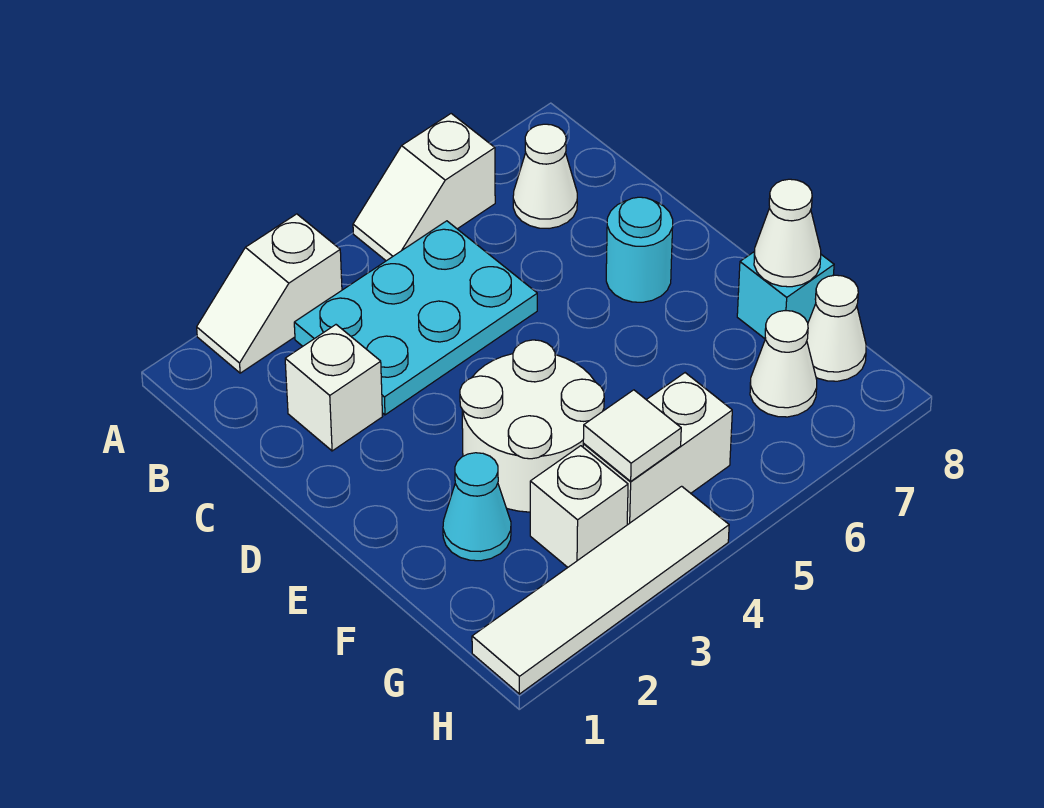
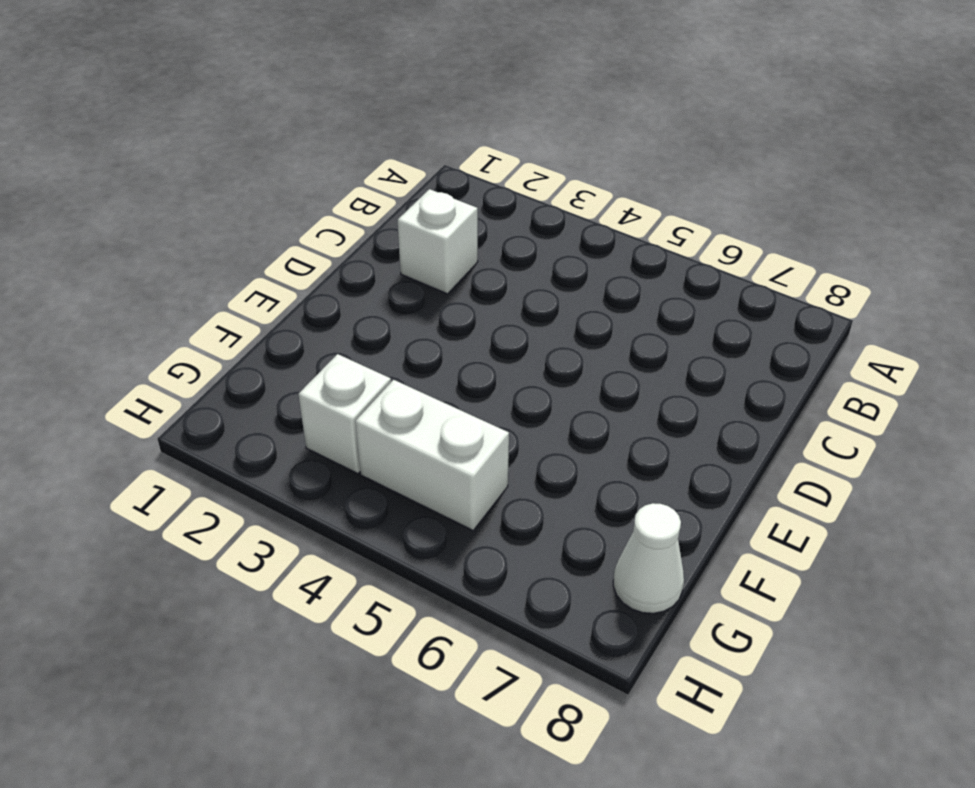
none -> white 1x2 slope [197,214,342,373]
none -> white 1x2 slope [353,114,495,261]
none -> cyan 2x3 plate [294,221,537,415]

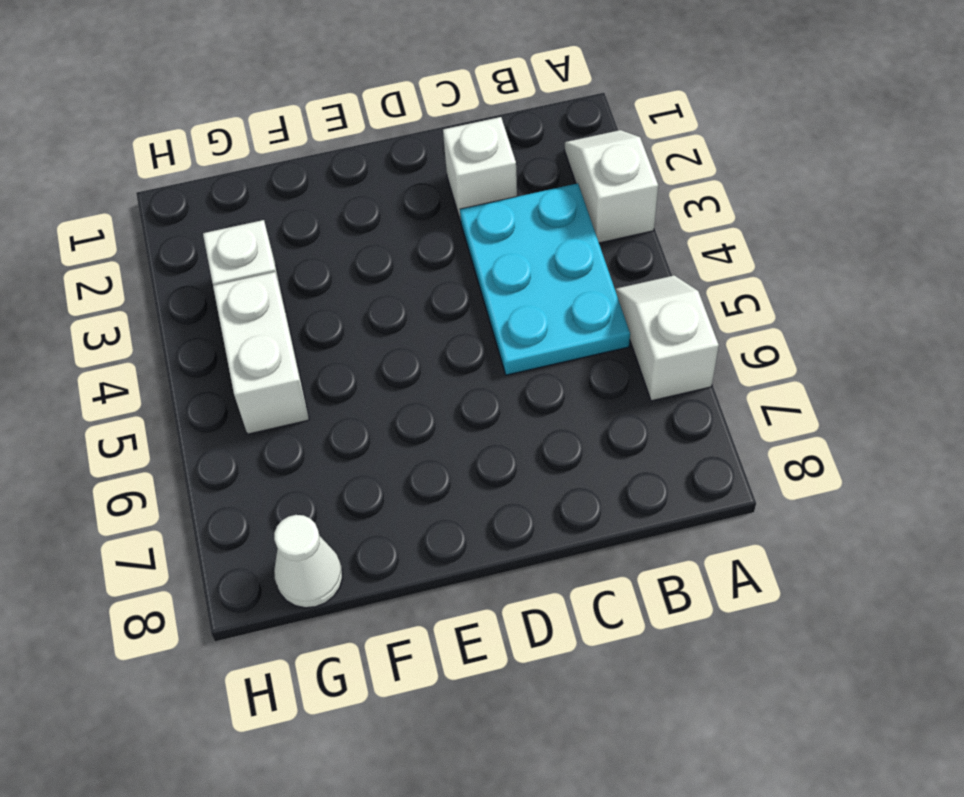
none -> white 1x1 cone [513,124,577,228]
none -> cyan 1x1 round brick [606,197,673,302]
none -> white 2x2 round brick [460,340,604,512]

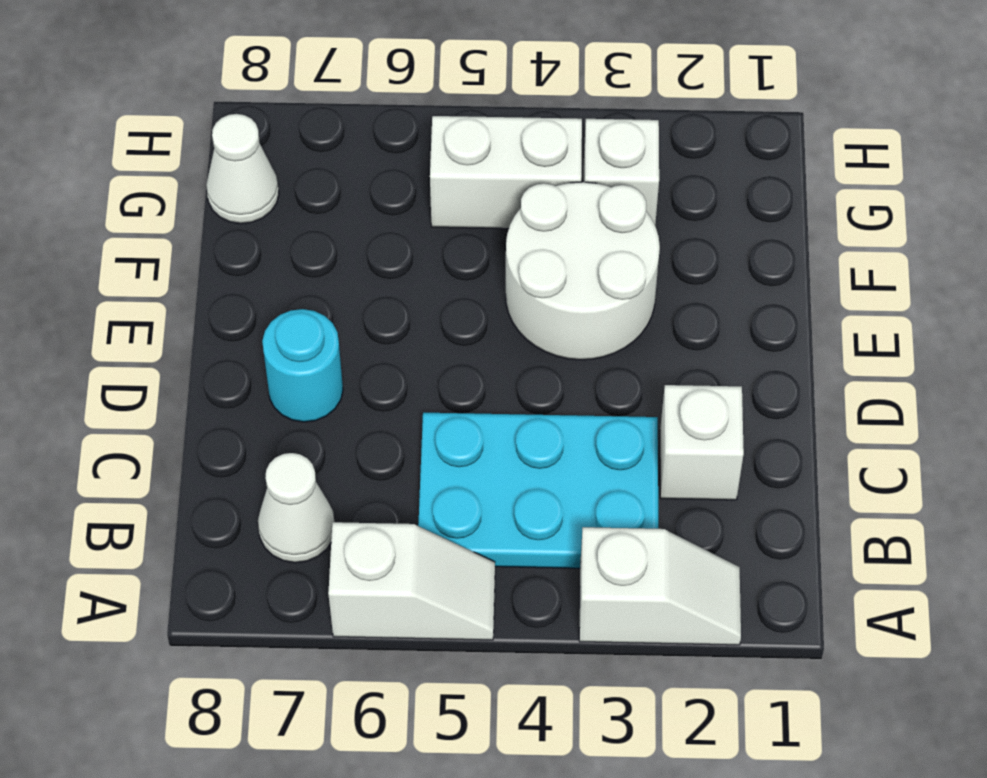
none -> cyan 1x1 cone [443,453,511,561]
none -> cyan 1x1 brick [737,251,834,339]
none -> white 1x1 cone [750,311,817,417]

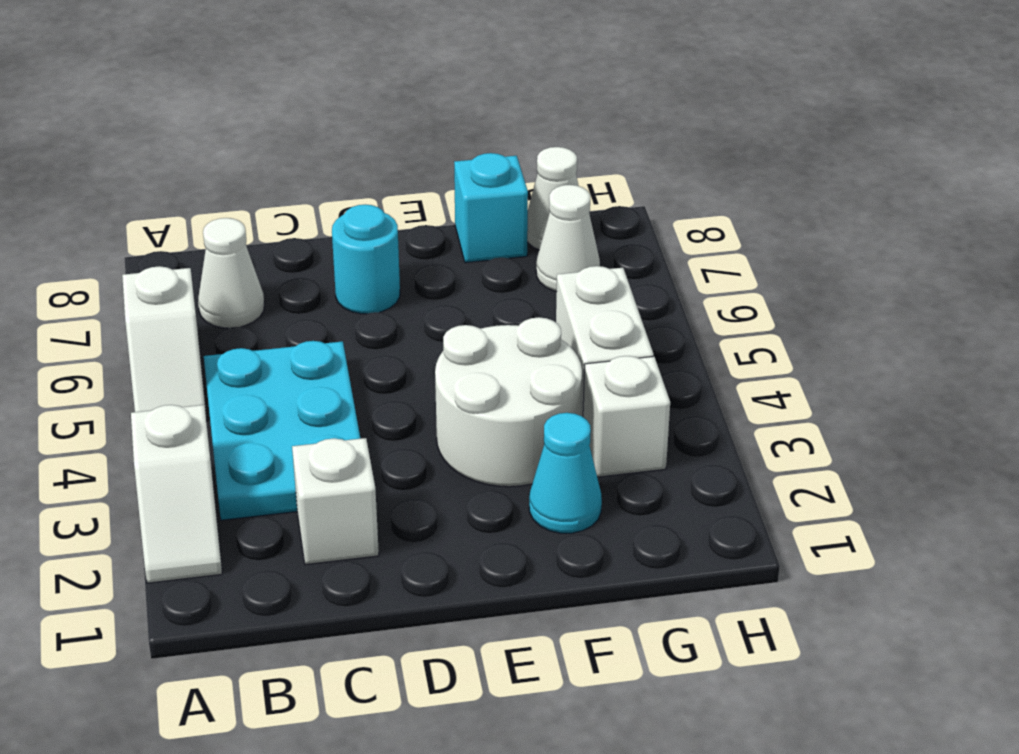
none -> white 1x4 tile [472,486,729,694]
none -> white 1x1 cone [754,179,821,287]
none -> white 1x1 tile [583,390,681,482]

